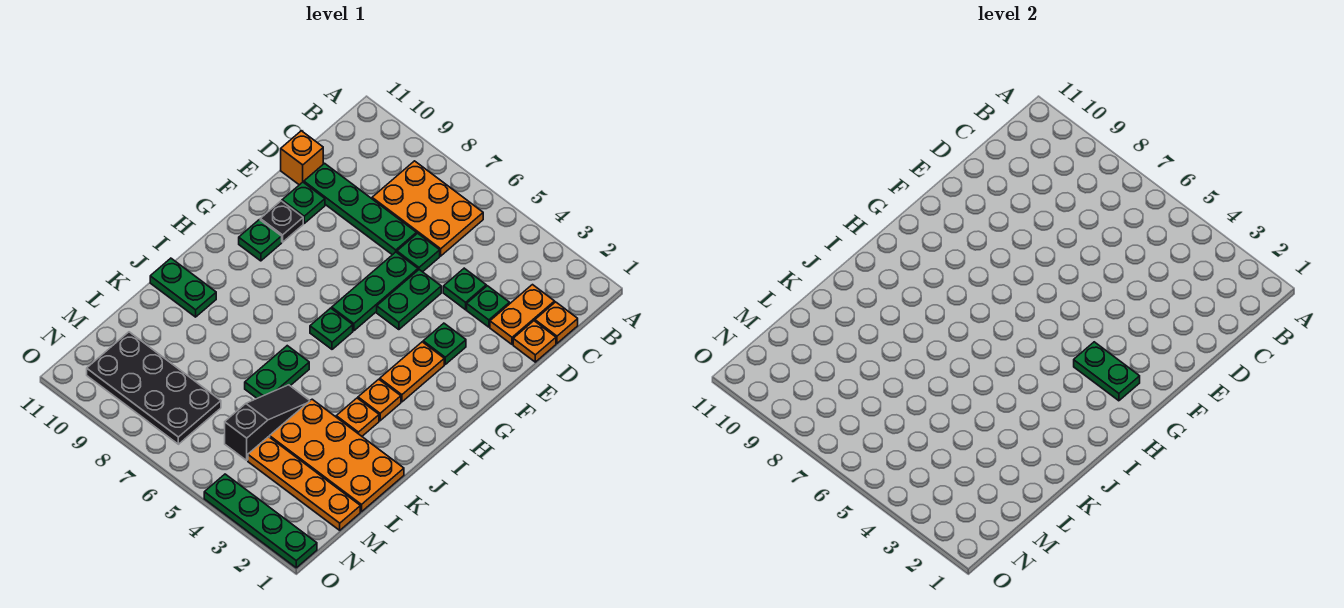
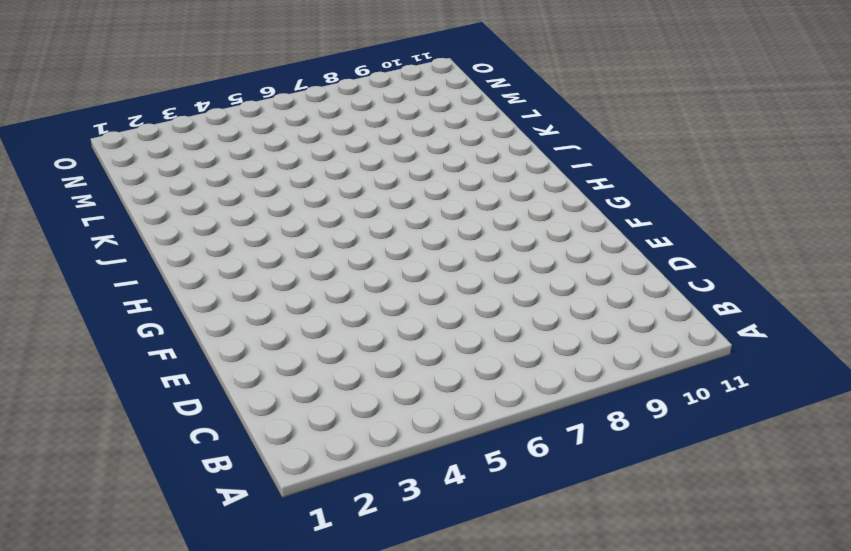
none -> orange 2x3 plate [372,161,483,256]
none -> orange 1x1 plate [535,302,578,343]
none -> orange 1x2 plate [490,285,555,345]

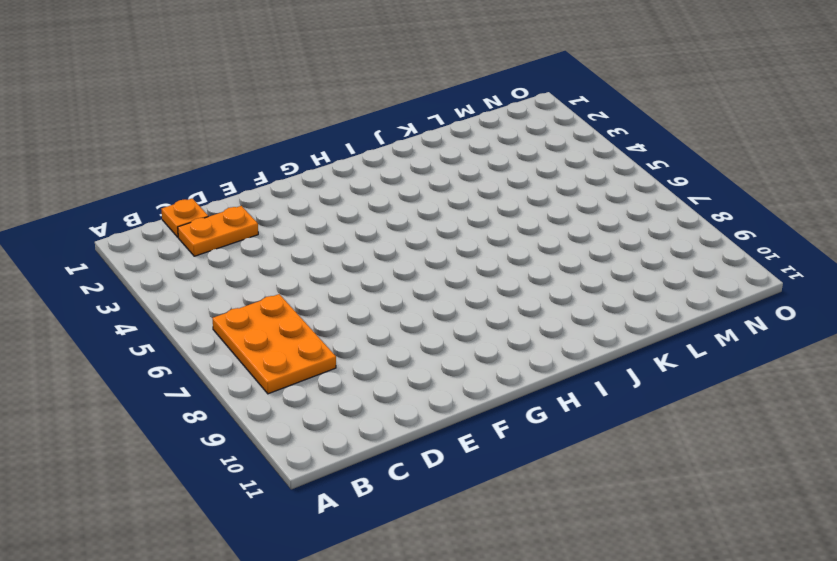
none -> orange 1x1 plate [513,321,556,362]
none -> green 1x1 plate [467,286,510,327]
none -> green 1x1 plate [443,268,486,310]

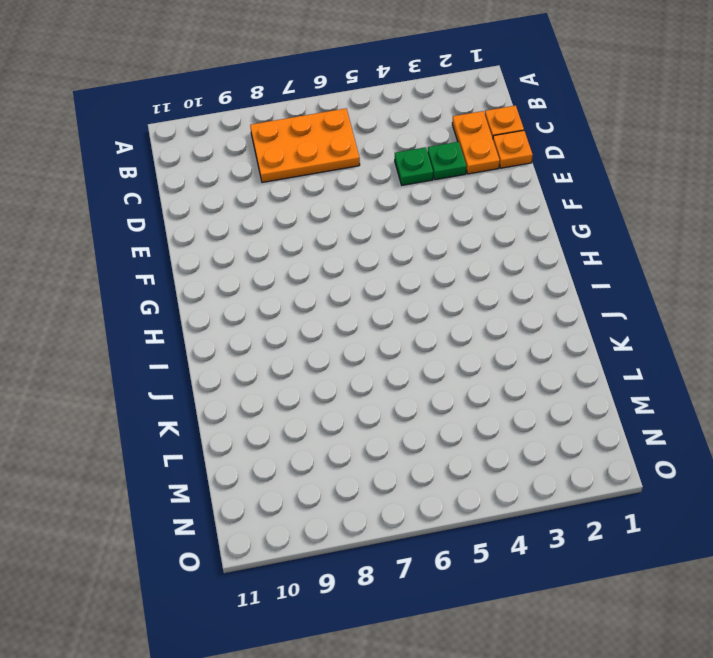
none -> green 1x1 plate [397,233,440,272]
none -> green 1x4 plate [304,163,417,255]
none -> orange 1x1 brick [281,131,323,185]

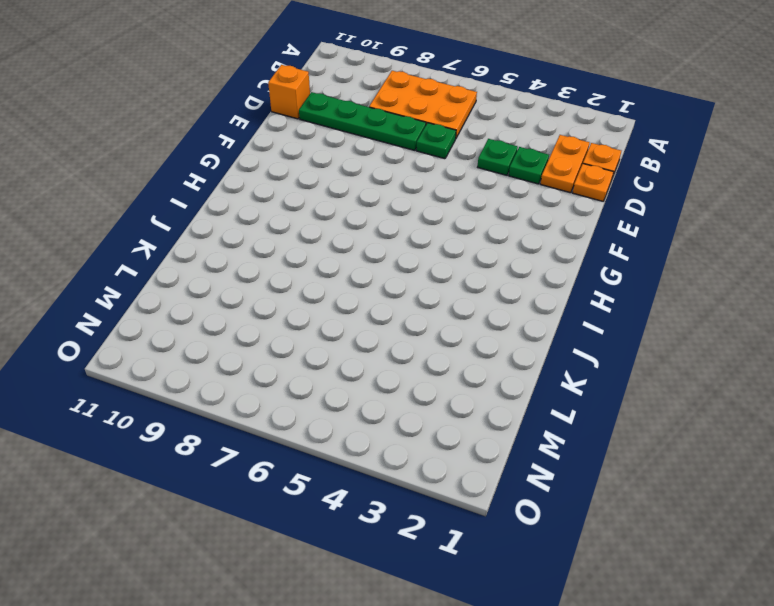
none -> green 1x2 plate [377,270,441,330]
none -> green 1x3 plate [332,252,418,331]
none -> green 1x1 plate [282,182,325,223]

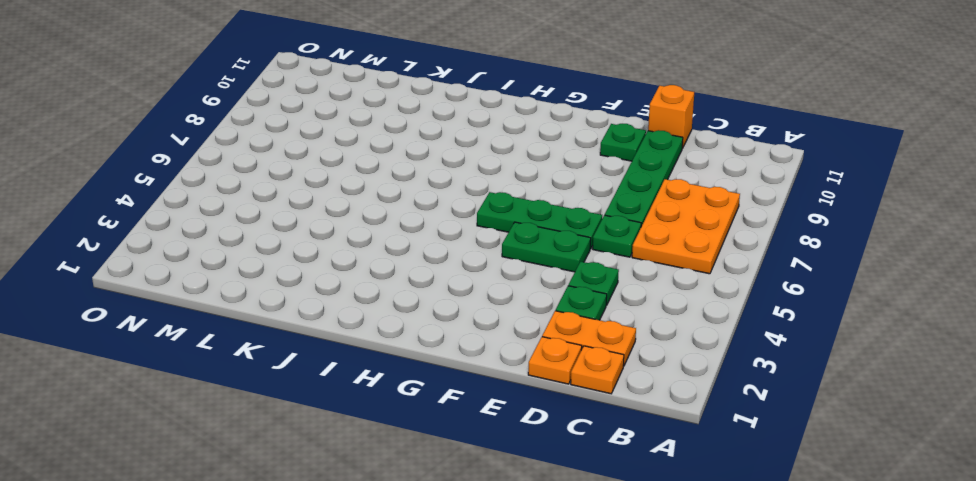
none -> green 1x1 plate [423,323,466,364]
none -> black 1x1 plate [260,201,303,242]
none -> orange 1x2 plate [380,342,444,402]

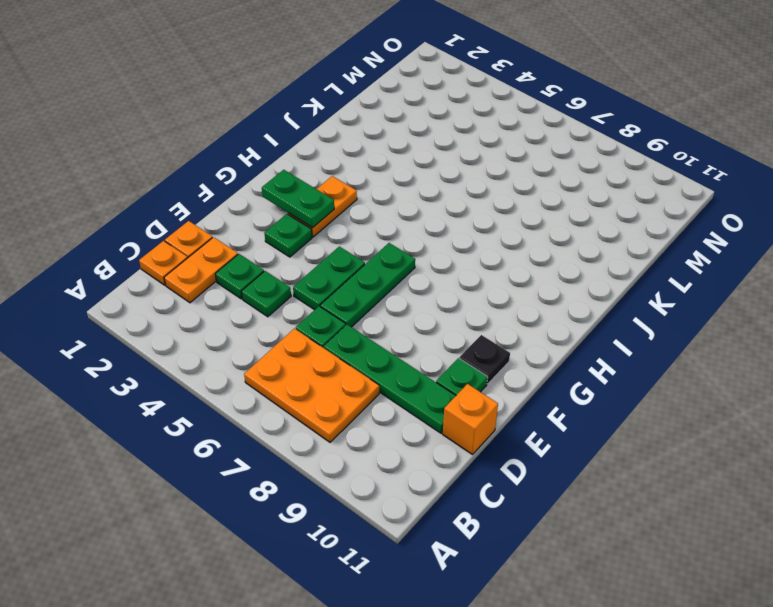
none -> green 1x1 plate [239,220,282,261]
none -> green 1x1 plate [310,308,353,349]
none -> orange 1x1 plate [358,379,401,421]

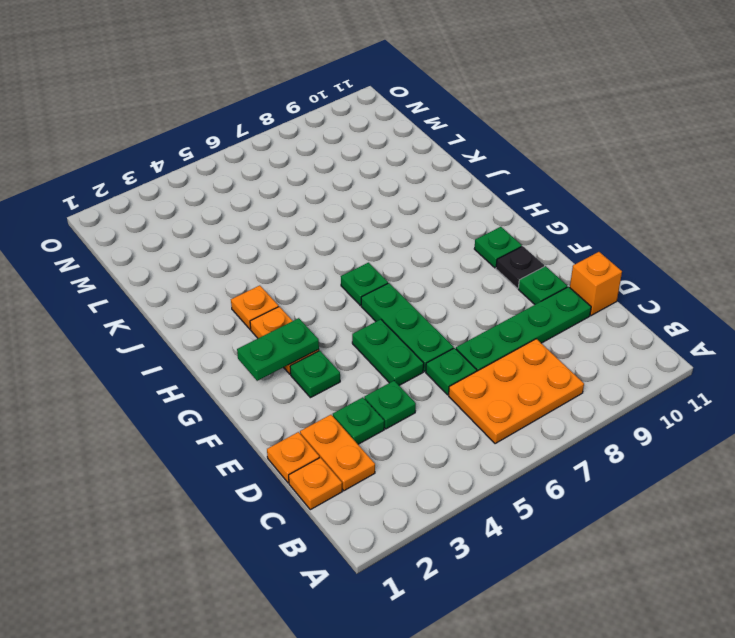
none -> orange 1x1 plate [336,398,379,436]
none -> green 1x2 plate [245,346,309,398]
none -> green 1x2 plate [150,258,216,317]

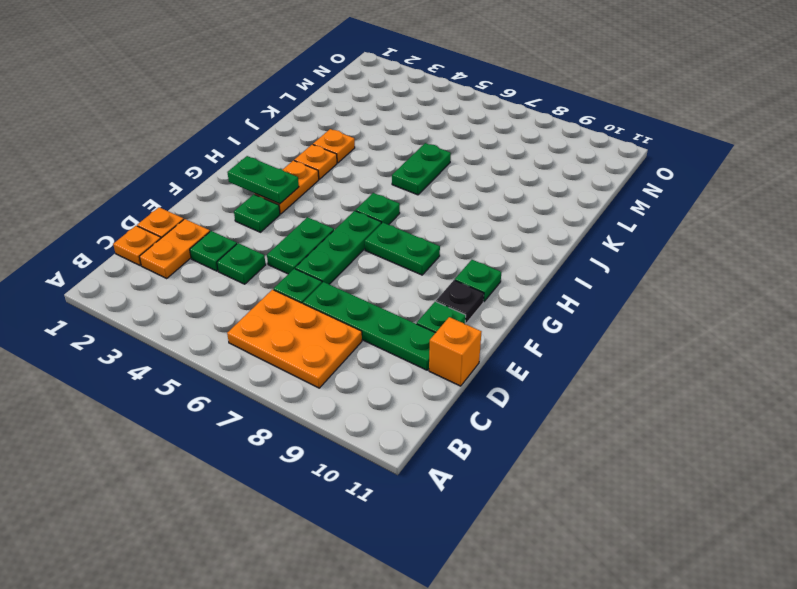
green 1x2 plate [365,223,440,275] -> green 1x2 plate moved to [150,258,216,317]
none -> orange 2x4 plate [270,399,404,512]
none -> black 1x3 slope [225,385,310,460]
none -> orange 1x4 plate [248,437,360,530]

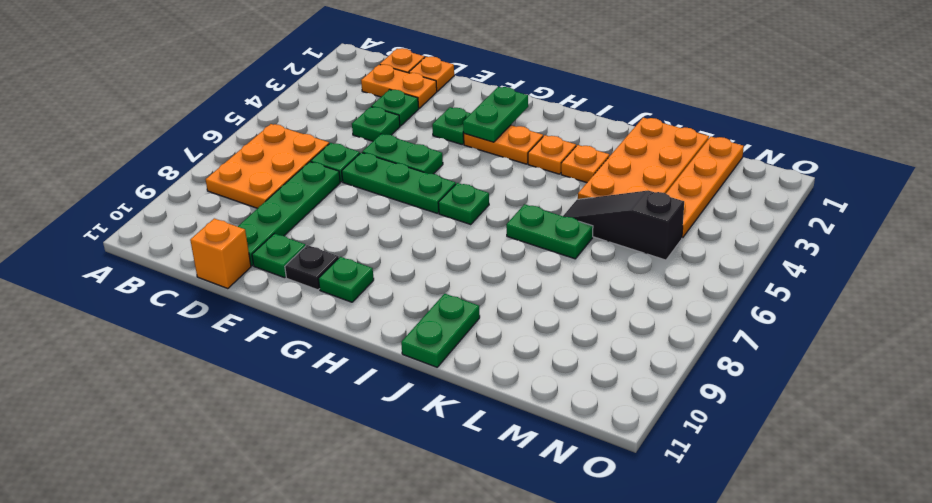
none -> black 2x4 plate [87,332,221,444]
none -> green 1x4 plate [204,474,317,568]

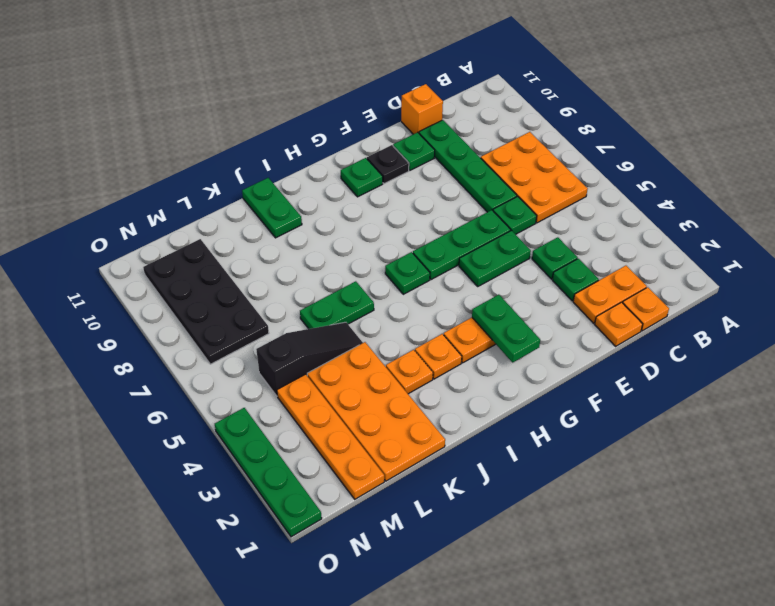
none -> green 1x1 plate [423,323,466,364]

